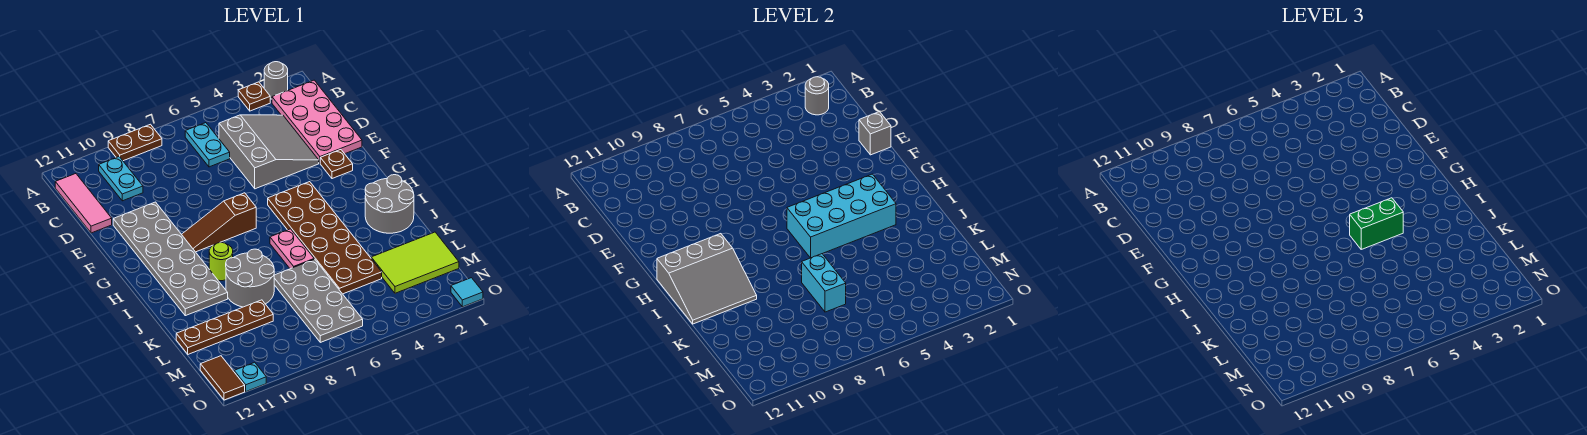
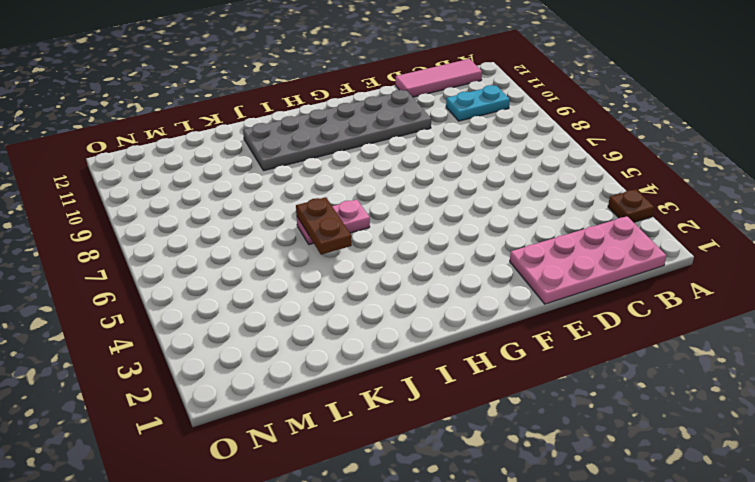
brown 1x2 plate [296,197,352,255] -> brown 1x2 plate moved to [108,124,162,161]
none -> grey 1x1 round brick [264,62,288,99]
none -> cyan 1x2 plate [185,123,230,167]
none -> grey 3x3 slope [219,115,319,189]

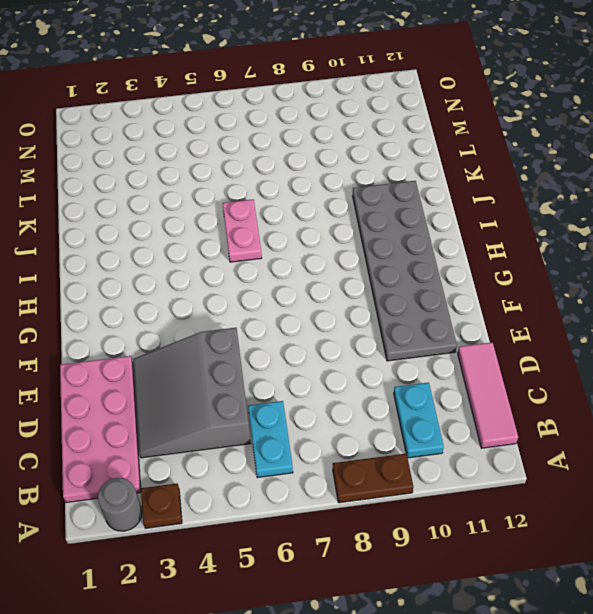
none -> brown 1x1 plate [320,150,353,179]
none -> brown 2x6 plate [268,182,382,294]
none -> brown 1x3 slope [182,193,256,252]

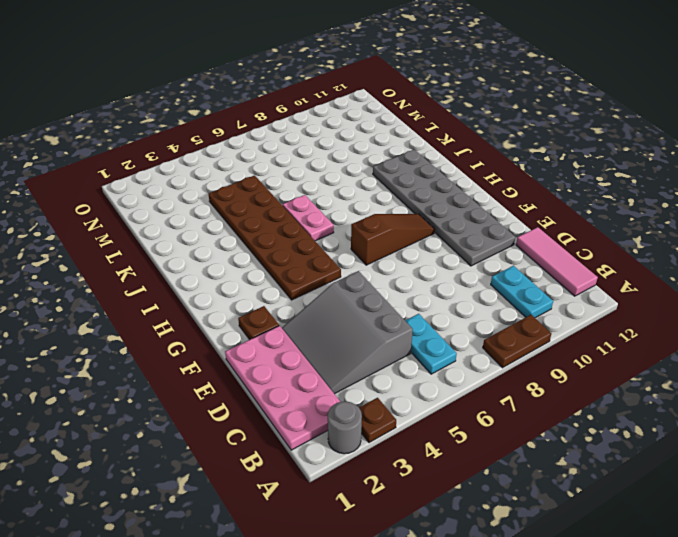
none -> grey 2x2 round brick [365,175,414,233]
none -> lime 1x1 round brick [209,242,233,281]
none -> grey 2x2 round brick [226,249,274,307]

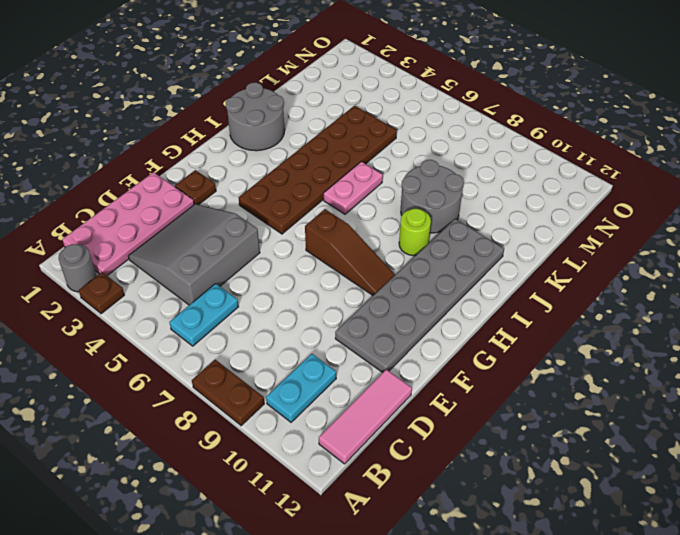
none -> grey 2x4 plate [274,259,363,342]
none -> lime 2x3 tile [371,232,459,293]
none -> brown 1x4 plate [176,300,273,354]

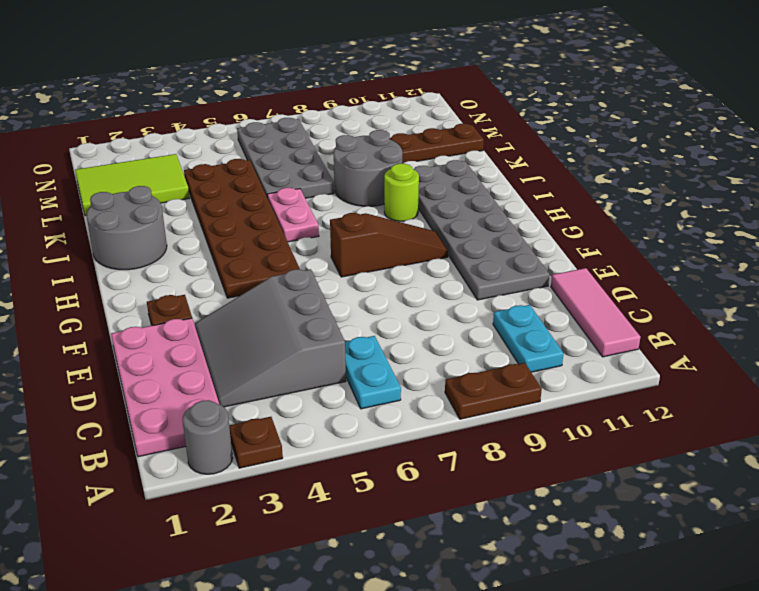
none -> brown 1x2 tile [200,356,245,400]
none -> cyan 1x1 tile [451,278,483,307]
none -> cyan 1x1 plate [234,362,266,391]

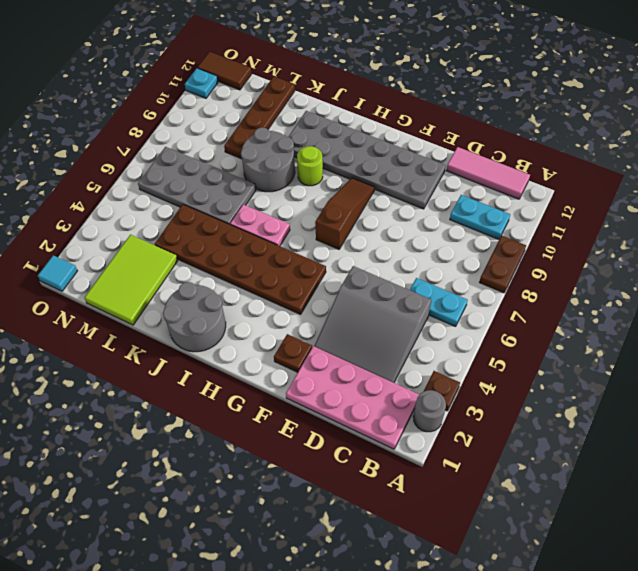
none -> grey 1x1 round brick [805,77,829,115]
none -> grey 1x1 brick [859,112,891,155]
none -> cyan 2x4 brick [787,174,896,258]

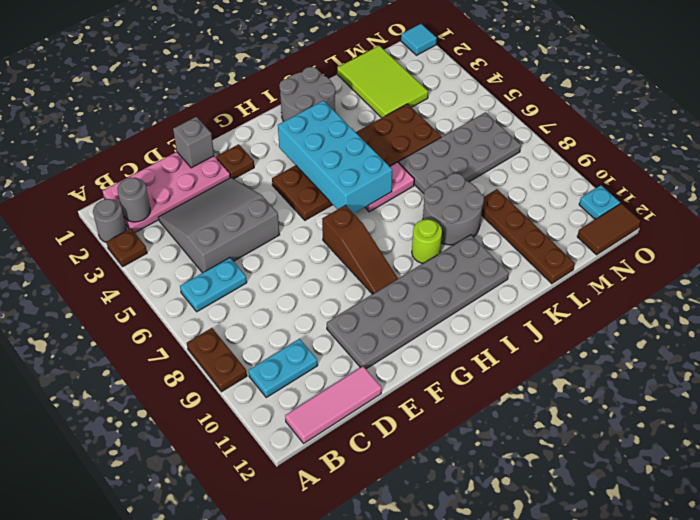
none -> grey 3x3 slope [657,234,757,324]
none -> cyan 1x2 brick [802,254,846,312]
none -> green 1x2 brick [1350,198,1403,249]

